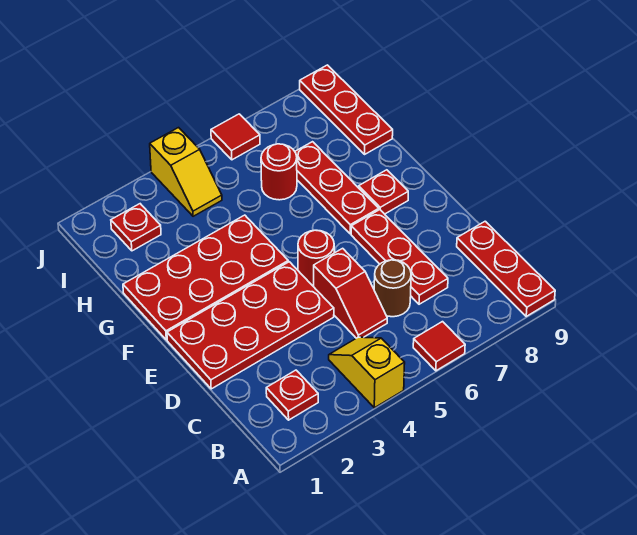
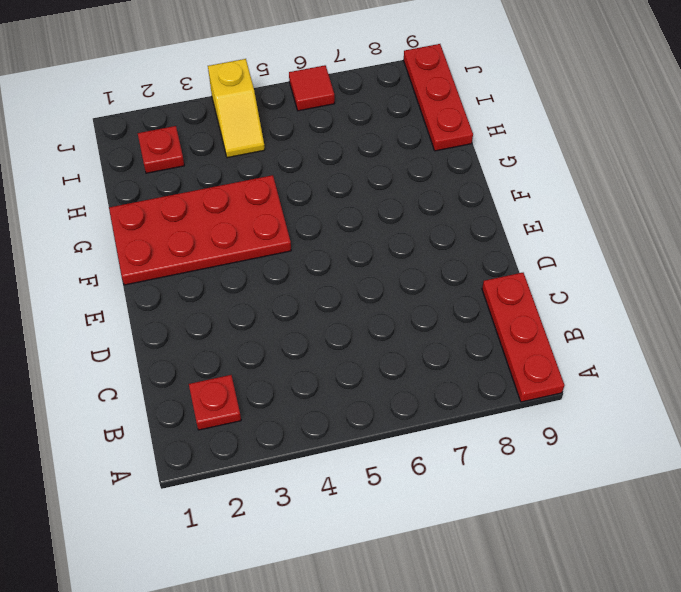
none -> yellow 1x2 slope [329,337,405,408]
none -> red 1x1 tile [413,322,465,371]
none -> red 1x2 slope [314,248,387,338]

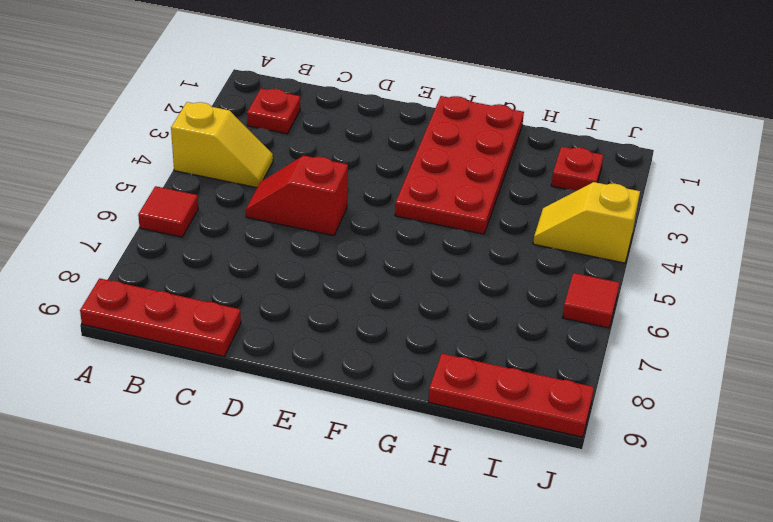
none -> brown 1x1 round brick [374,260,411,317]
none -> red 1x3 plate [351,210,448,304]
none -> red 2x4 plate [167,262,334,389]

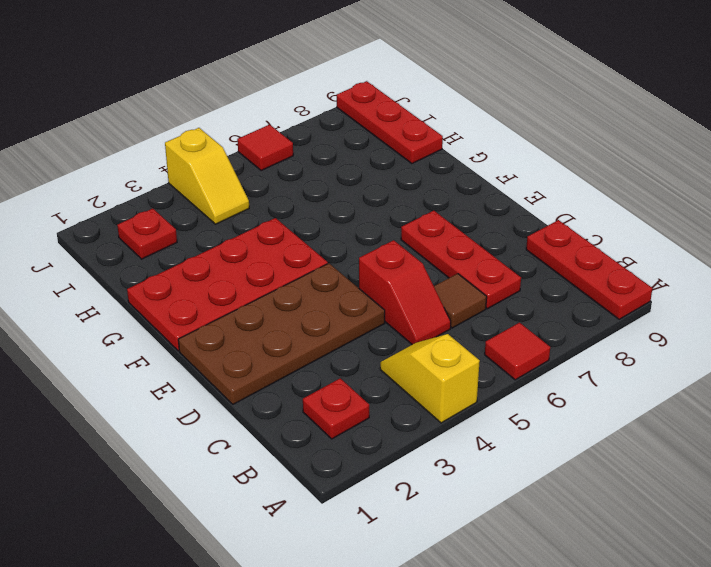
brown 1x1 tile [434,274,487,328] -> brown 1x1 round brick [374,260,411,317]
brown 2x4 plate [178,263,385,404] -> red 2x4 plate [167,262,334,389]
none -> red 1x1 round brick [298,230,334,287]
none -> red 1x3 plate [295,142,379,234]
none -> red 1x1 plate [359,170,408,214]

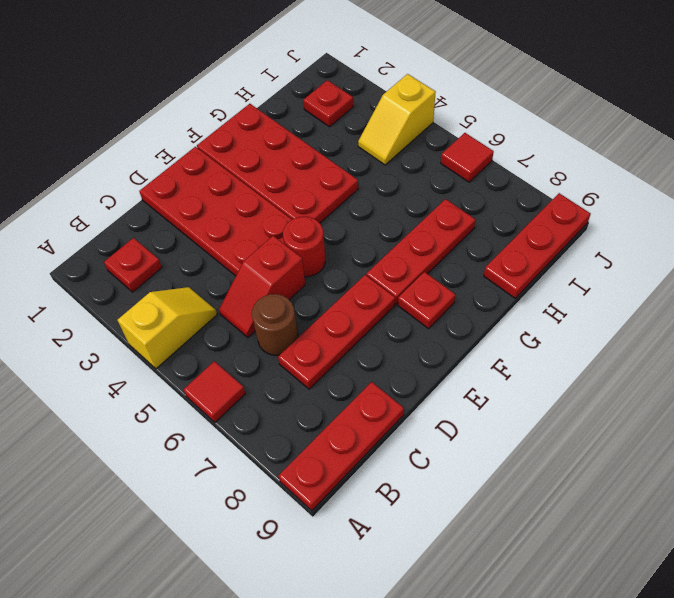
none -> red 1x1 round brick [261,144,297,200]

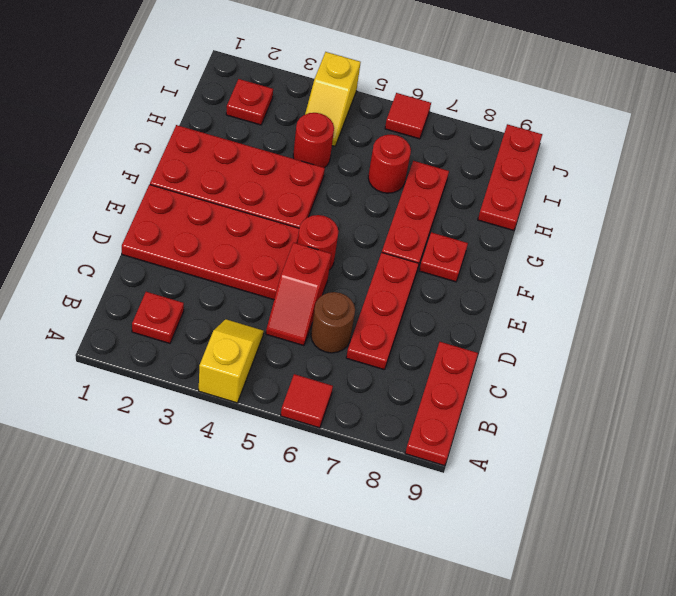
red 1x1 round brick [293,113,334,168] -> none

